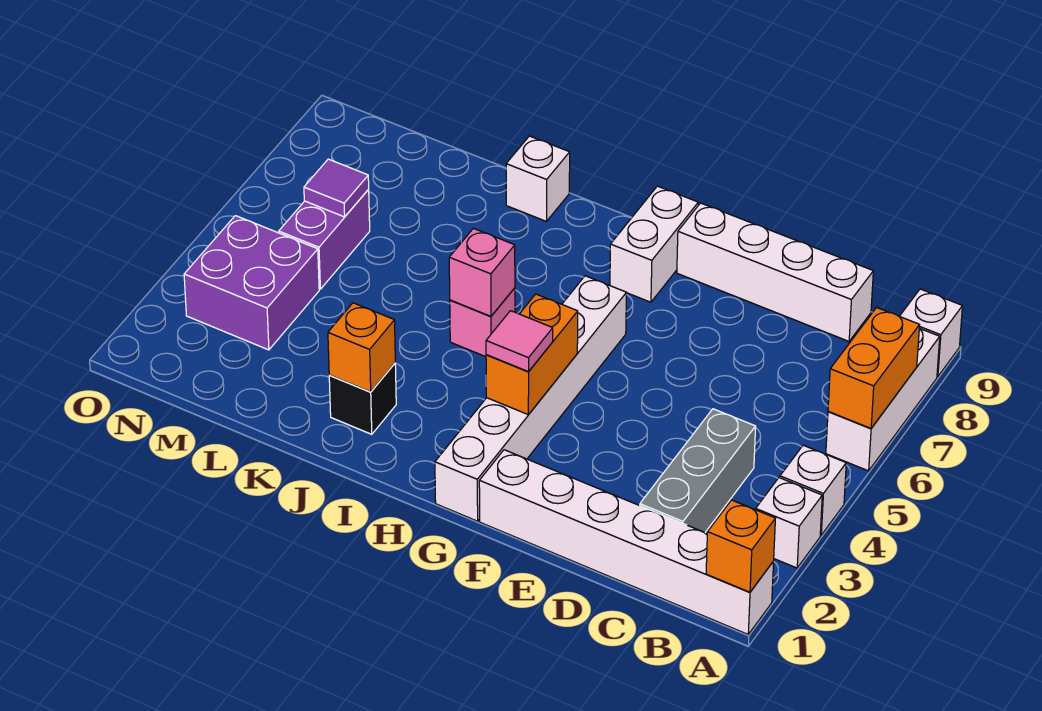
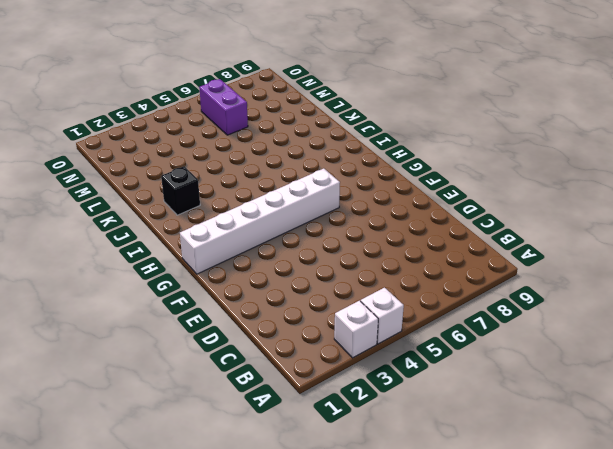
purple 1x2 brick [199,79,248,135] -> purple 1x2 brick turned to [279,190,370,289]
none -> white 1x6 brick [479,450,774,634]
none -> white 1x3 brick [826,328,940,471]
none -> white 1x1 brick [900,289,962,377]

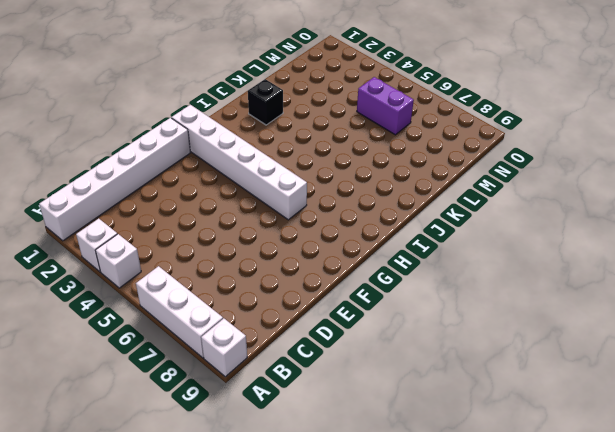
none -> grey 1x3 brick [640,409,756,532]
none -> white 1x4 brick [677,203,873,341]
none -> white 1x2 brick [610,186,698,302]

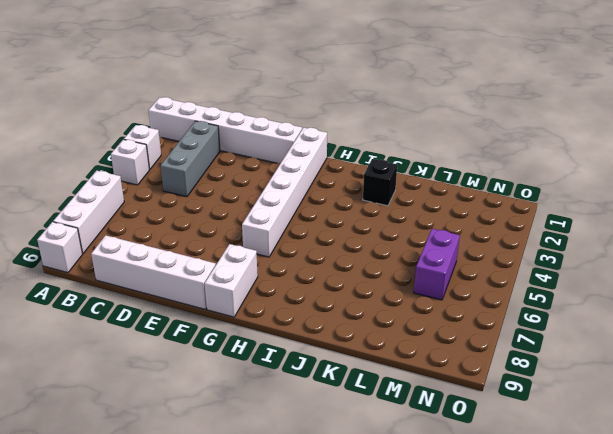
none -> pink 1x1 brick [450,288,515,357]
none -> white 1x1 brick [506,136,570,221]
none -> purple 2x2 brick [184,216,319,350]

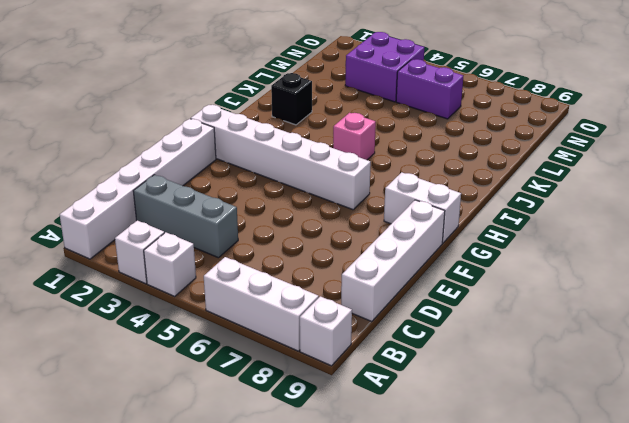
none -> white 1x1 brick [506,136,570,221]
none -> orange 1x1 brick [706,500,775,592]
none -> orange 1x2 brick [828,308,920,428]

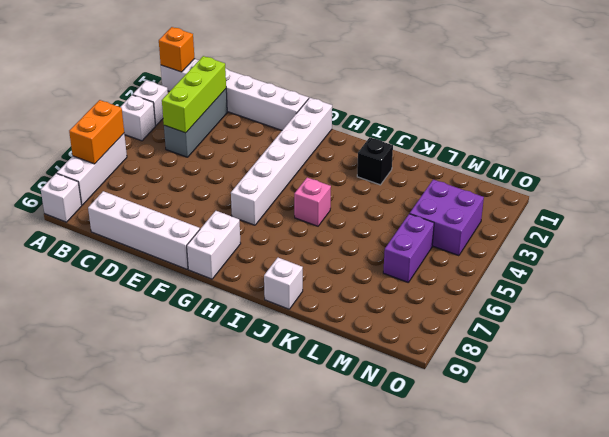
lime 1x3 brick [162,56,226,133] -> none
none -> orange 1x2 brick [486,294,578,415]
none -> pink 1x1 brick [449,228,515,316]
none -> orange 1x1 brick [328,303,395,392]

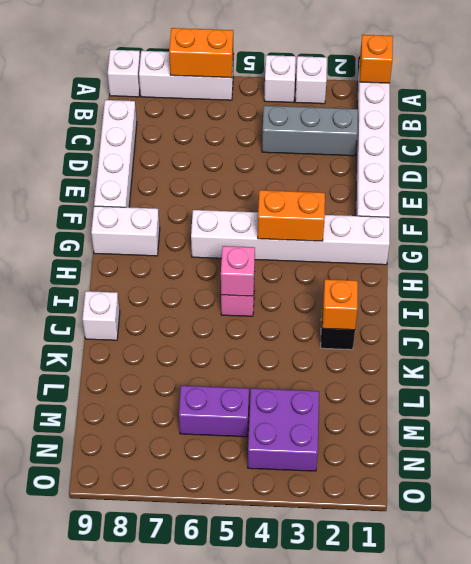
none -> purple 1x1 tile [304,159,369,217]
none -> pink 1x1 tile [486,311,553,372]

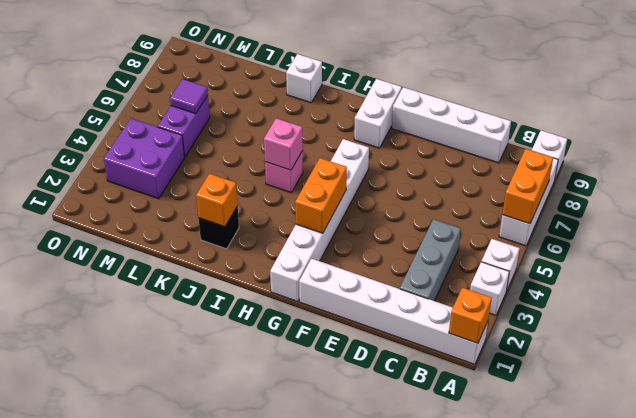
none -> pink 1x1 tile [486,311,553,372]

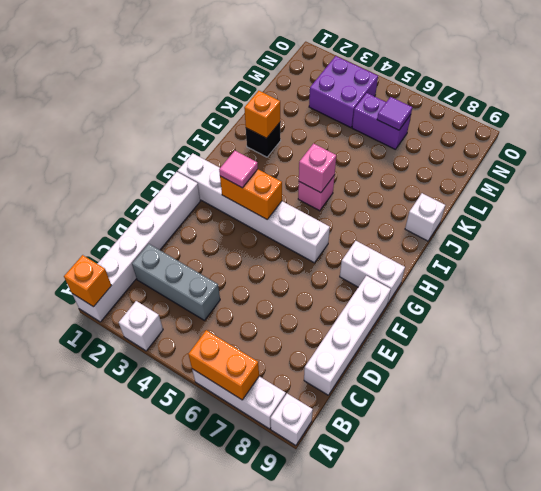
none -> white 1x1 brick [780,445,846,535]

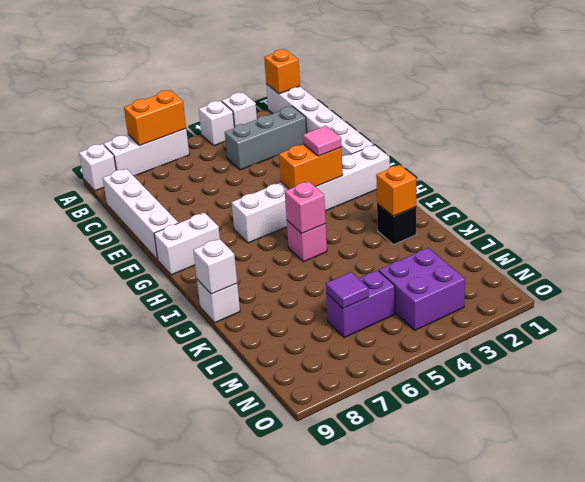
white 1x1 brick [193,239,237,294] -> none

